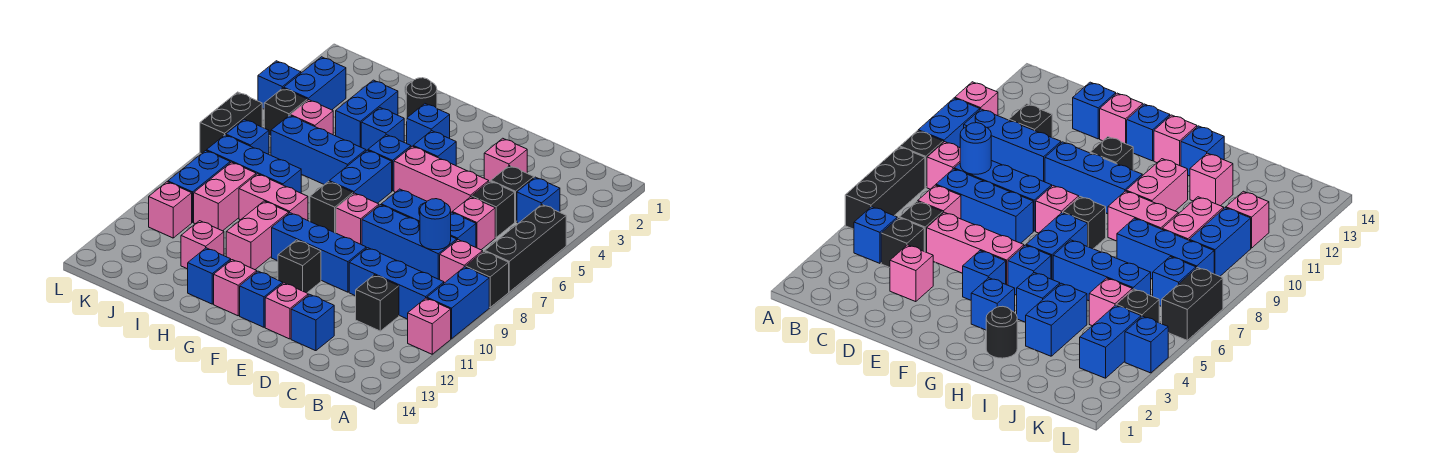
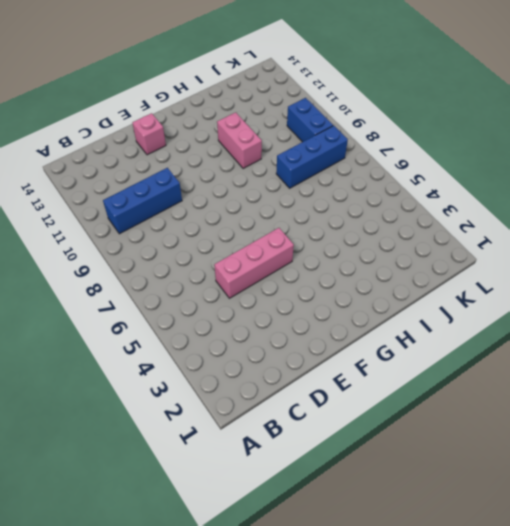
none -> black 1x3 brick [485,205,566,292]
none -> black 1x1 brick [466,251,509,307]
none -> blue 1x2 brick [427,267,489,339]
none -> pink 1x1 brick [408,298,451,354]

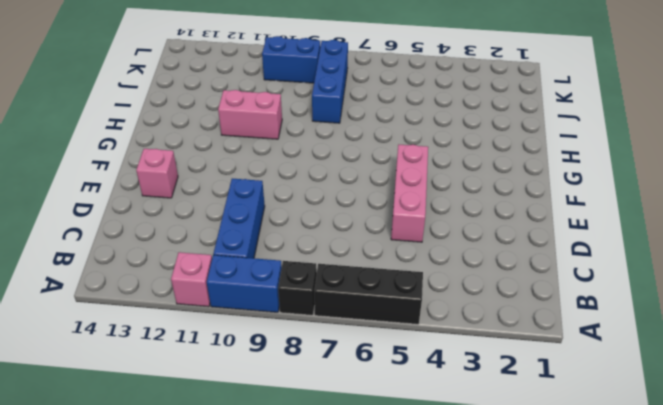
none -> blue 1x1 brick [517,177,560,223]
none -> pink 1x1 brick [440,240,483,283]
none -> black 1x1 brick [491,166,534,222]
none -> black 1x1 brick [472,181,515,237]

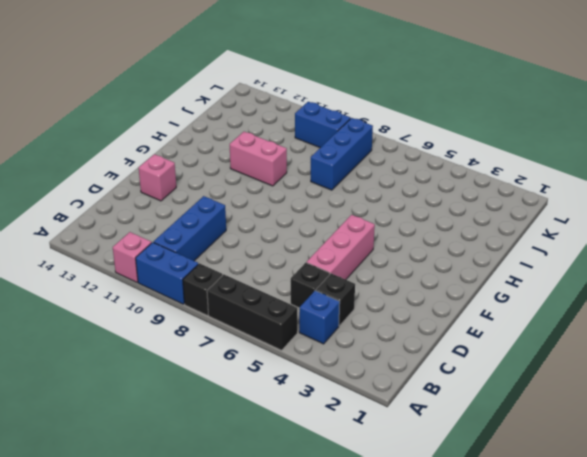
none -> pink 1x1 brick [440,240,483,283]
none -> pink 1x1 brick [452,197,495,250]
none -> blue 1x3 brick [381,189,476,247]
none -> blue 1x3 brick [362,205,457,280]

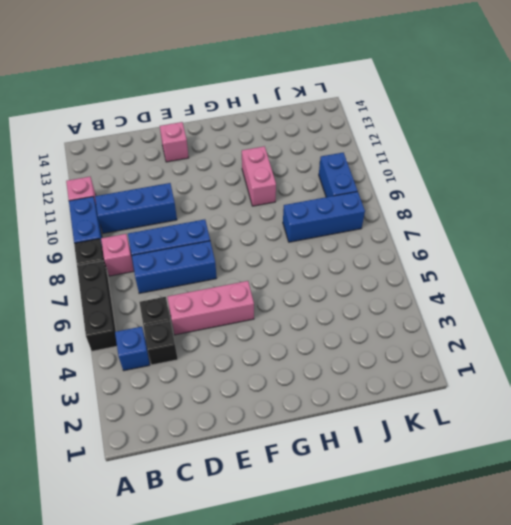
none -> pink 1x1 brick [452,197,495,250]
none -> black 1x1 brick [356,275,399,331]
none -> pink 1x1 brick [484,138,527,181]
none -> blue 1x1 brick [291,294,334,351]

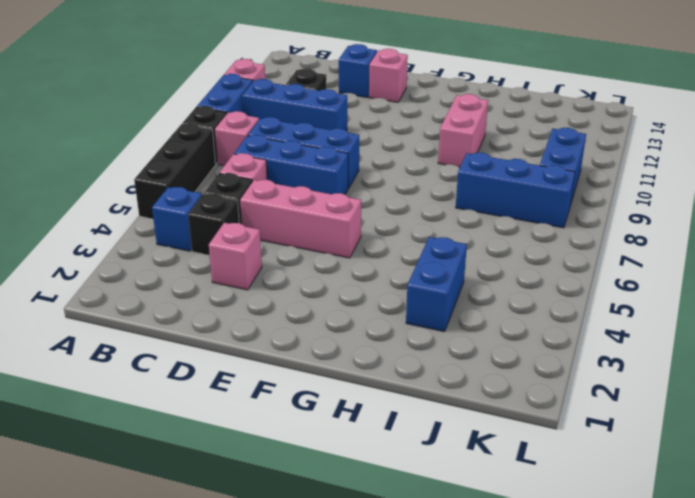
none -> blue 1x3 brick [272,213,366,292]
none -> blue 1x1 brick [413,131,456,166]
none -> pink 1x1 brick [336,193,379,245]
none -> black 1x1 brick [278,240,321,293]

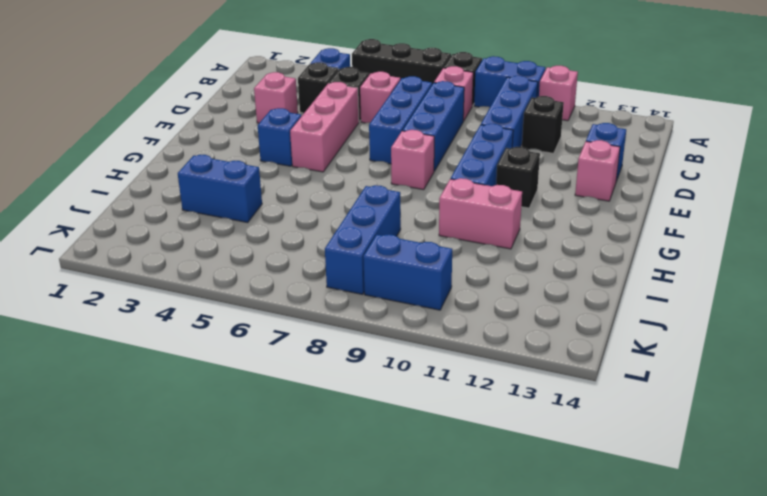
none -> blue 1x1 brick [240,271,283,327]
none -> blue 1x1 brick [407,104,450,147]
none -> blue 1x1 brick [368,135,411,191]
none -> blue 1x2 brick [329,150,392,203]

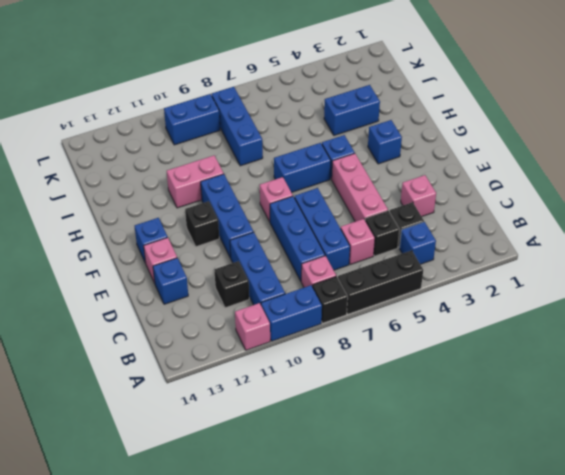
none -> blue 1x1 brick [413,131,456,166]
none -> black 1x1 brick [310,182,353,233]
none -> pink 1x1 brick [214,260,257,316]
none -> black 1x1 round brick [406,78,437,121]

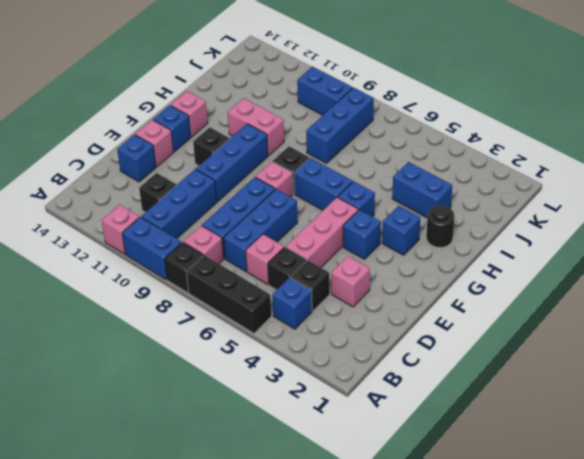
none -> blue 1x1 brick [361,108,404,151]
none -> blue 1x3 brick [271,115,366,185]
none -> pink 1x2 brick [239,174,308,221]
none -> blue 1x1 brick [188,248,231,304]

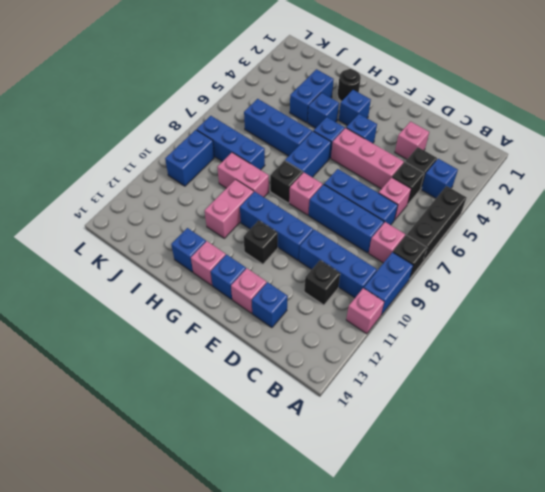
none -> pink 1x1 brick [181,221,224,269]
none -> pink 1x1 brick [290,100,333,135]
none -> pink 1x2 brick [194,162,256,231]
none -> blue 1x2 brick [284,57,346,110]

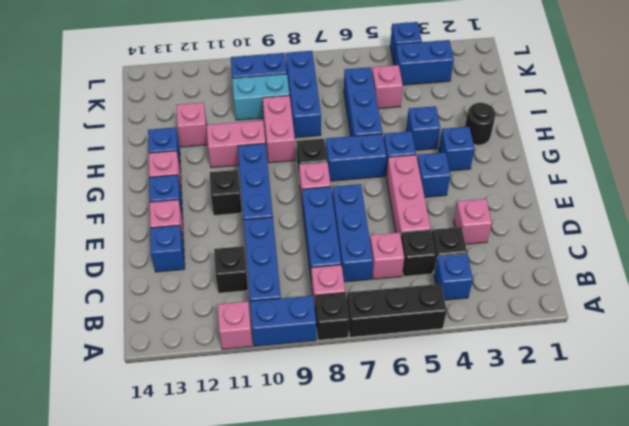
cyan 1x2 brick [232,74,290,120] -> pink 1x2 brick [194,162,256,231]
none -> blue 1x2 brick [336,80,398,147]
none -> black 1x1 brick [264,88,307,136]
none -> blue 1x1 brick [226,119,269,154]
none -> pink 1x1 brick [149,182,192,238]

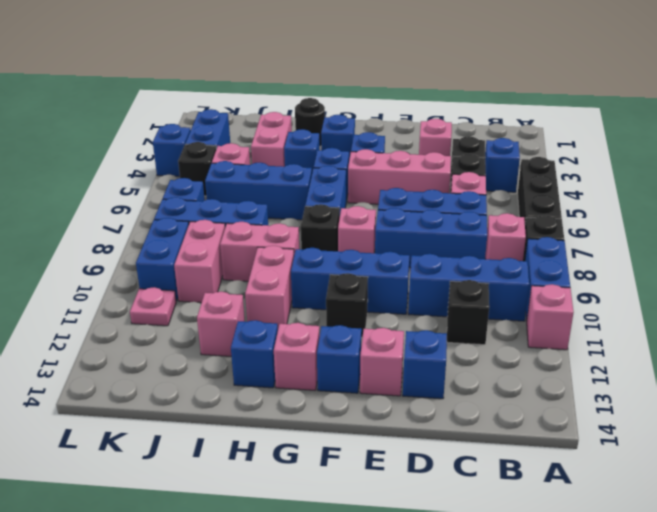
pink 1x2 brick [251,112,292,167] -> blue 1x2 brick [336,80,398,147]
pink 1x1 plate [130,287,176,326] -> pink 1x1 brick [149,182,192,238]
none -> black 1x2 brick [200,92,262,154]
none -> blue 1x1 round brick [420,199,451,250]

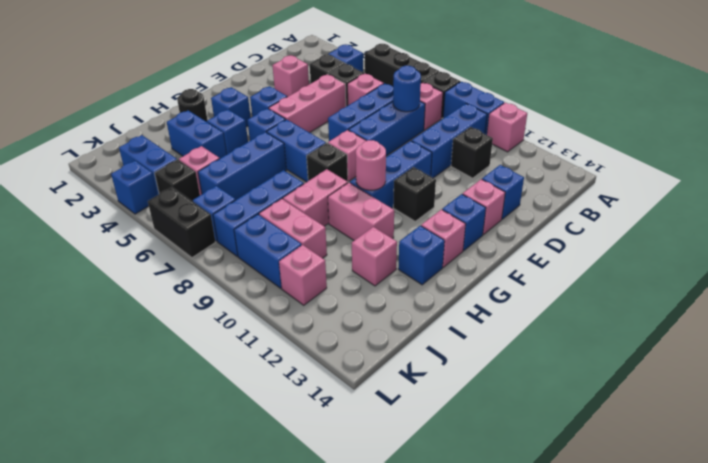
pink 1x1 round brick [356,140,386,190] -> none

